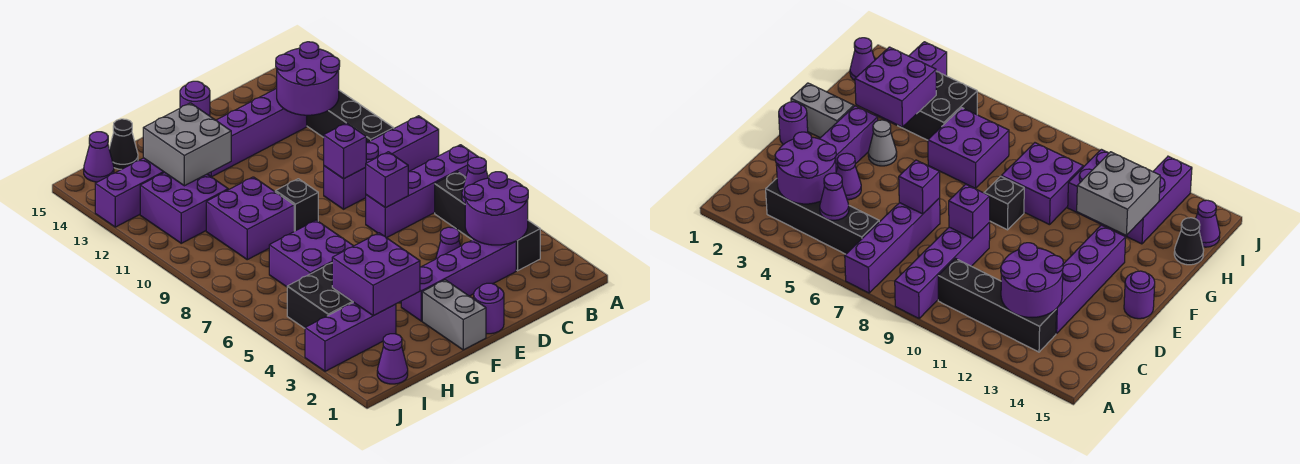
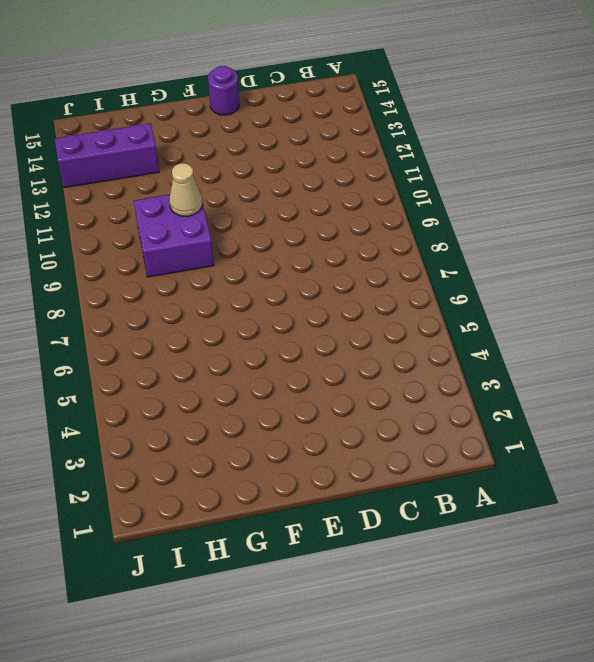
tan 1x1 cone [169,163,202,216] -> none
none -> purple 1x4 brick [366,145,478,238]
none -> purple 1x4 brick [324,116,439,209]
none -> black 1x4 brick [435,172,540,271]

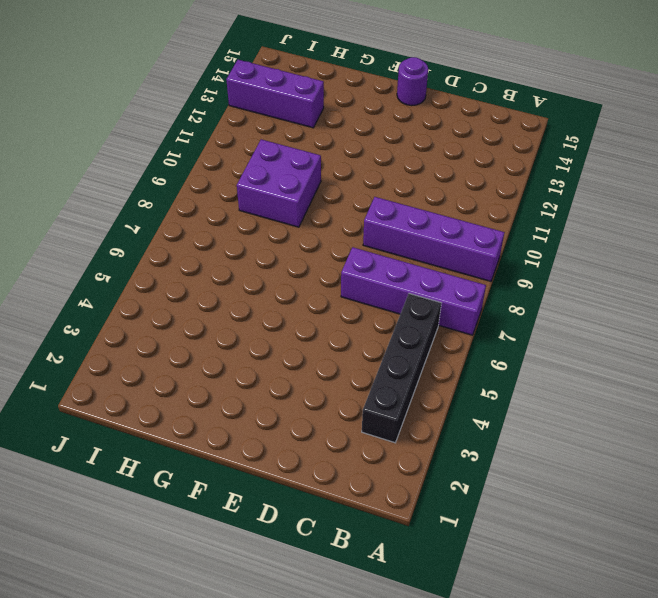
none -> black 1x4 brick [307,90,394,143]
none -> purple 1x4 brick [401,239,516,321]
none -> purple 1x4 brick [208,88,307,177]

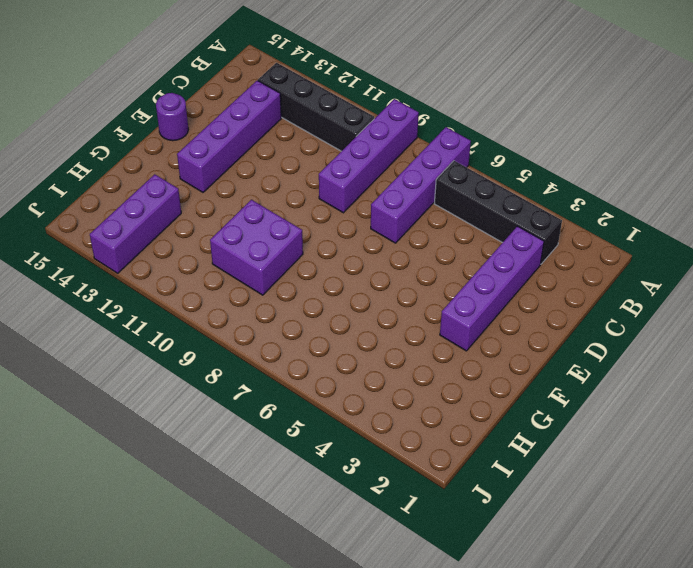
none -> purple 1x1 cone [436,227,460,259]
none -> purple 1x1 round brick [474,283,504,334]
none -> grey 1x2 brick [422,280,486,350]

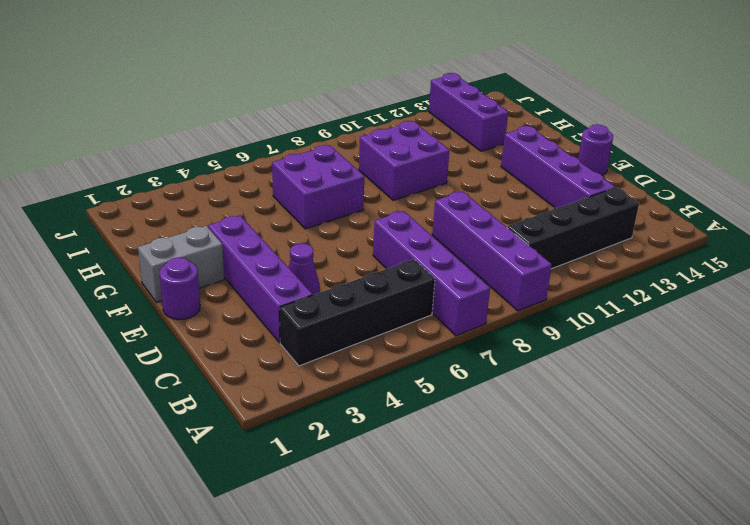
none -> grey 1x1 cone [868,120,897,166]
none -> black 1x1 brick [275,179,318,231]
none -> purple 1x3 brick [305,302,396,371]

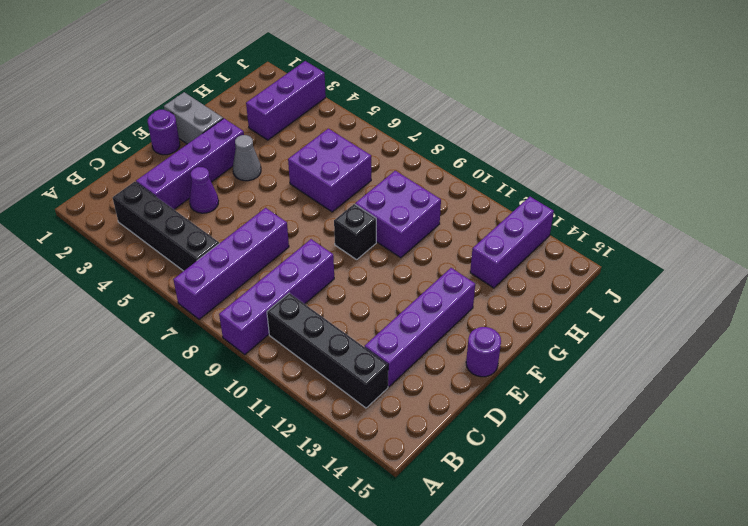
none -> black 2x2 brick [287,263,353,328]
none -> purple 2x2 brick [140,172,228,243]
none -> black 1x1 cone [109,119,138,169]

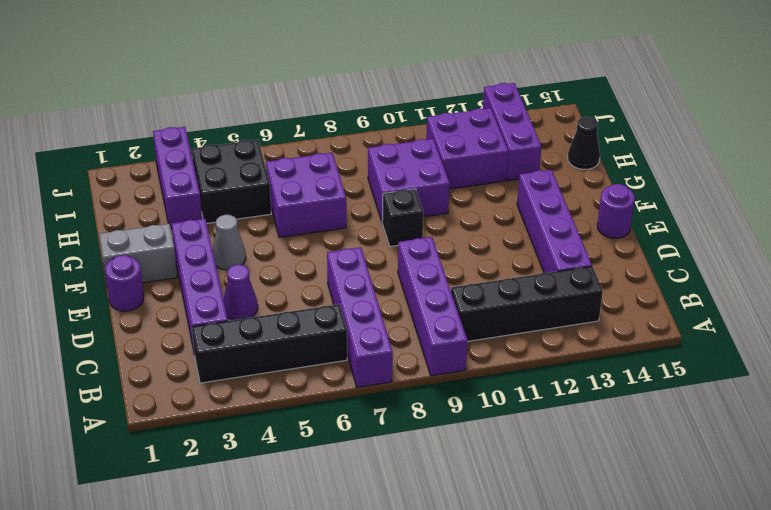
none -> purple 1x1 cone [377,334,408,384]
none -> purple 1x1 cone [84,132,114,182]
none -> purple 2x2 round brick [465,172,528,245]

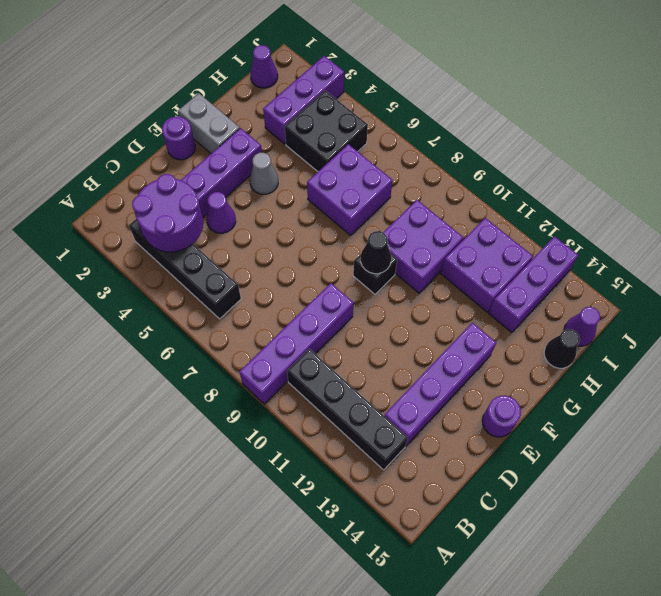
black 1x1 cone [361,231,391,274] -> none
none -> purple 1x4 brick [366,145,478,238]
none -> purple 1x1 cone [462,157,488,204]
none -> purple 2x2 round brick [276,42,340,115]

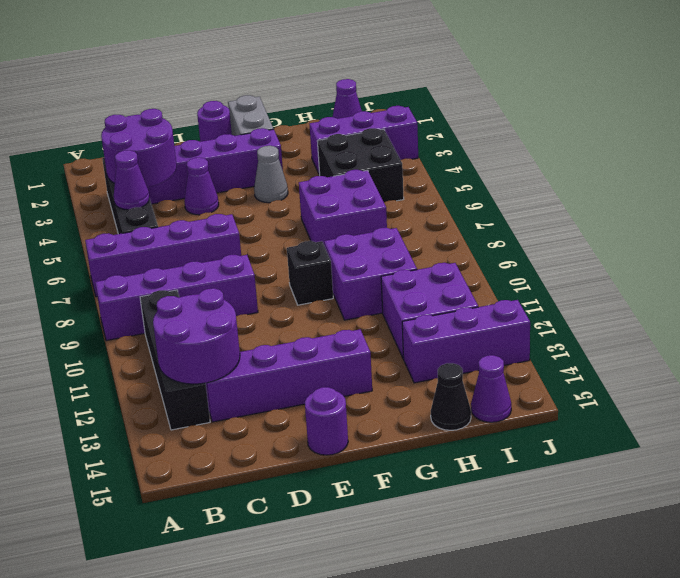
none -> purple 1x1 brick [365,152,408,208]
none -> purple 1x1 brick [324,123,366,179]
none -> purple 2x2 brick [332,233,420,316]

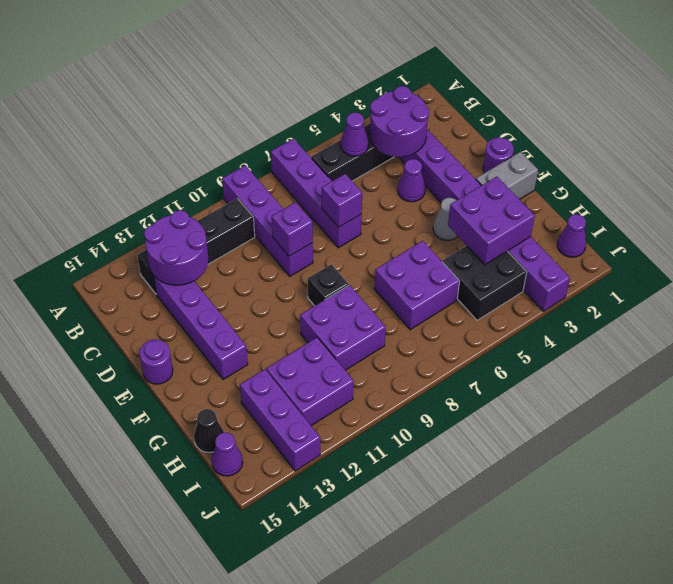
none -> grey 2x2 brick [143,103,231,186]

